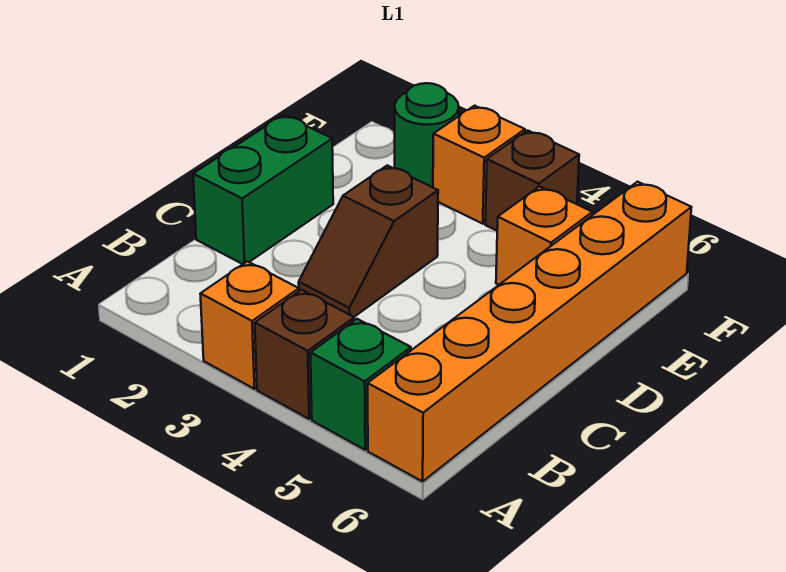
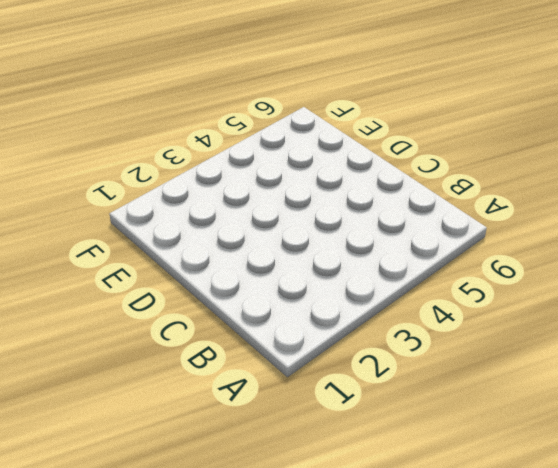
none -> orange 1x1 brick [200,261,299,389]
none -> brown 1x1 brick [255,290,354,419]

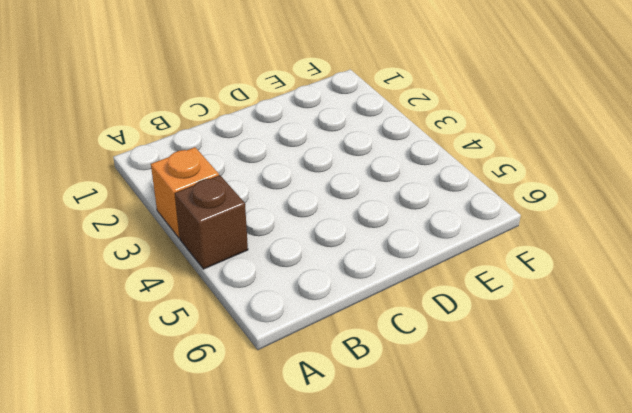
none -> green 1x1 brick [311,319,411,450]
none -> orange 1x6 brick [368,182,692,481]

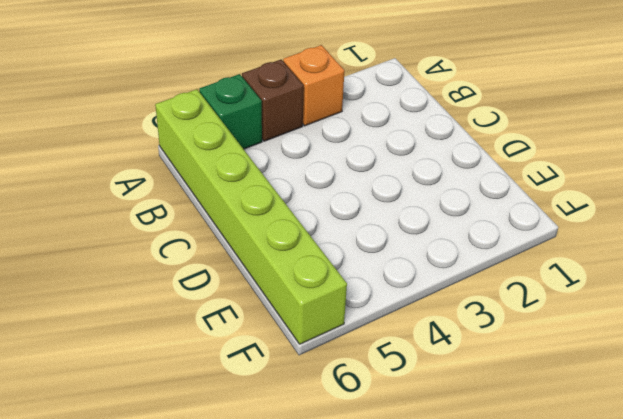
lime 1x6 brick [155,89,347,344] -> orange 1x6 brick [368,182,692,481]
none -> green 1x2 brick [193,115,333,264]
none -> brown 1x2 slope [299,165,438,317]

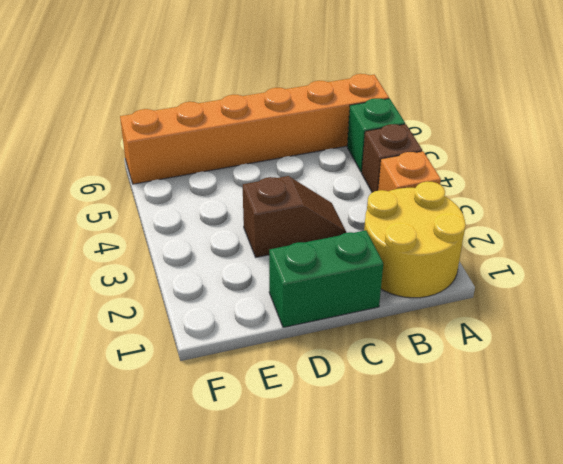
yellow 2x2 round brick [364,181,466,298] -> none
none -> orange 1x1 brick [496,187,592,285]
none -> green 1x1 round brick [395,83,459,187]

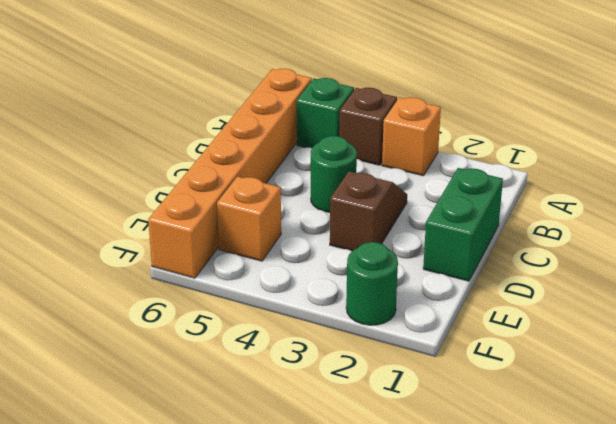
green 1x1 round brick [311,136,357,212] -> none
none -> orange 1x1 brick [433,106,525,224]
none -> brown 1x1 brick [485,130,579,231]

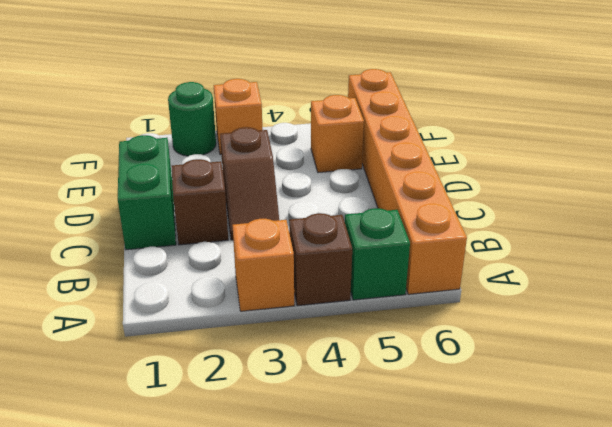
brown 1x1 brick [172,159,228,245] -> brown 1x1 brick moved to [485,130,579,231]

